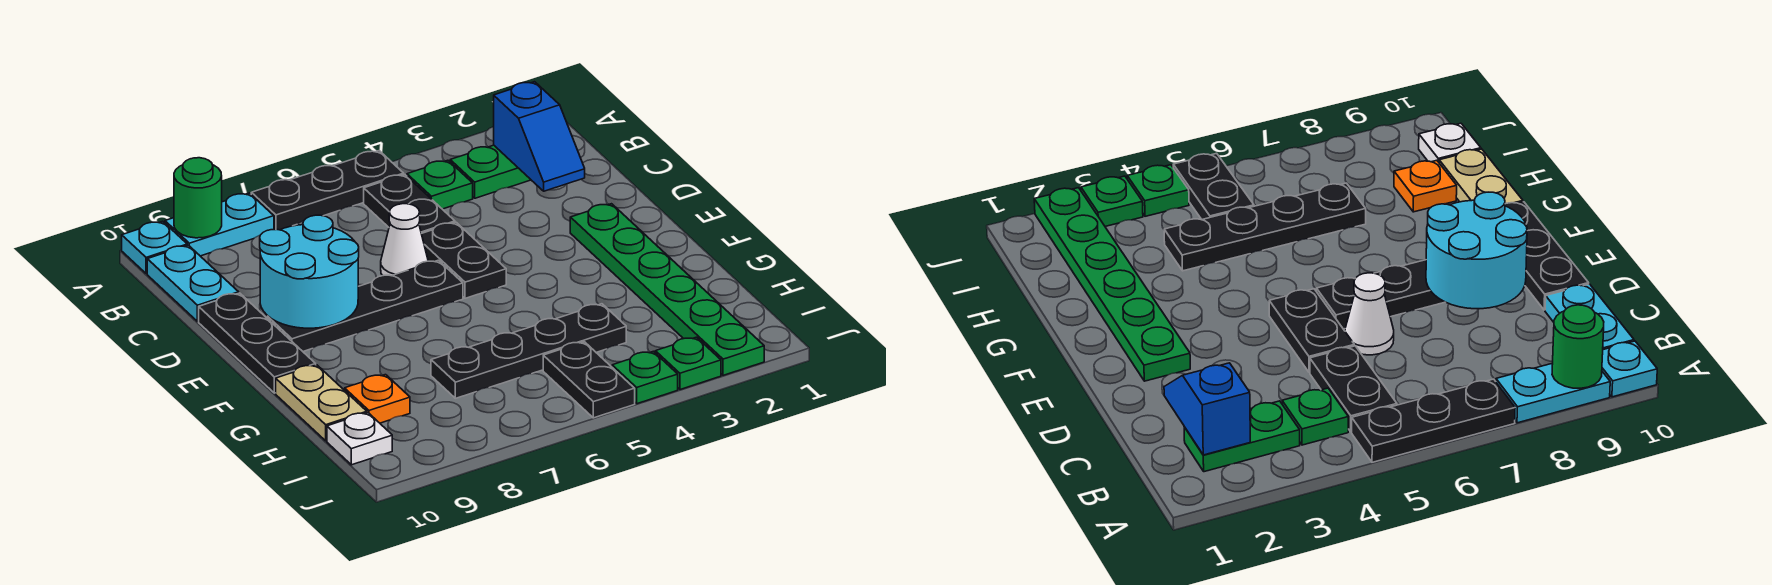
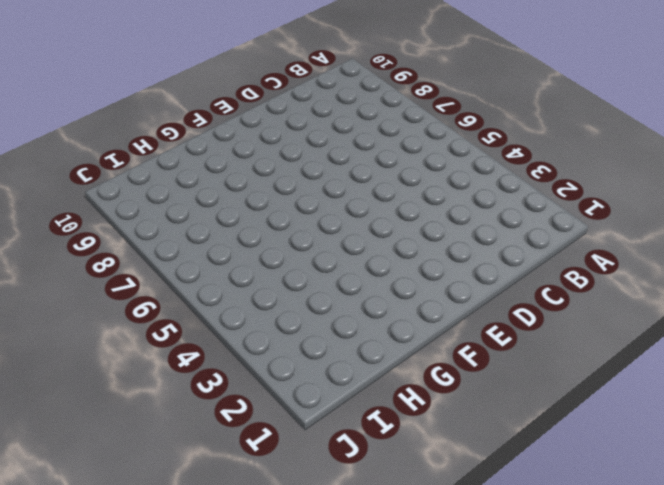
none -> black 1x3 plate [251,151,404,230]
none -> cyan 1x2 plate [165,193,274,256]
none -> cyan 1x1 plate [122,221,187,274]

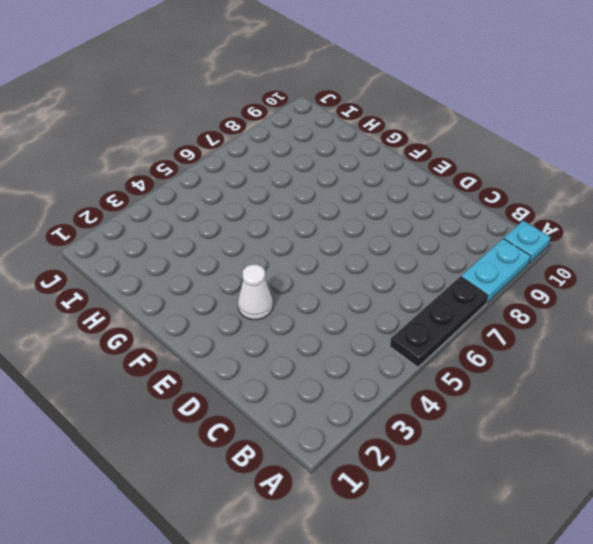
white 1x1 cone [238,264,273,320] -> white 1x1 cone moved to [381,204,428,276]
none -> green 1x2 plate [450,145,531,198]
none -> green 1x1 plate [407,160,473,209]
none -> black 1x2 plate [364,175,455,234]

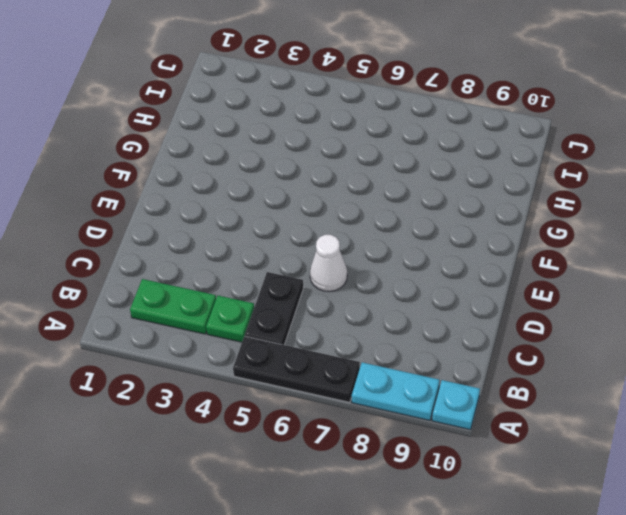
none -> cyan 1x2 plate [147,245,239,321]
none -> black 1x2 plate [422,222,506,298]
none -> black 1x3 plate [199,293,316,393]

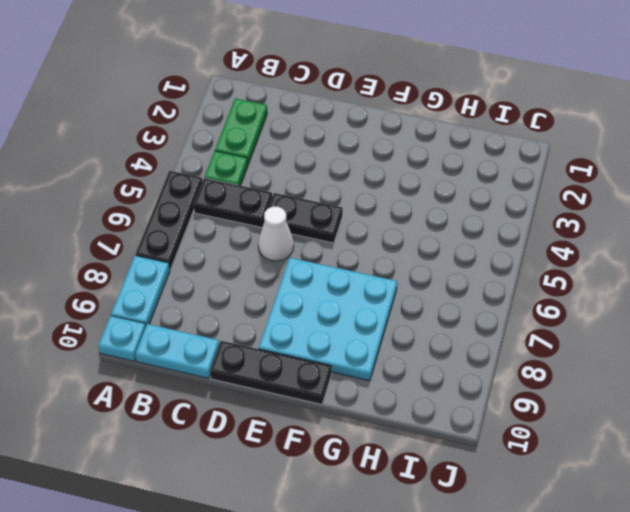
cyan 3x3 plate [259,258,397,381] -> black 1x4 plate [268,260,463,351]
none -> green 1x6 plate [570,204,764,375]
none -> tan 1x2 plate [276,365,367,441]
none -> black 1x4 plate [431,304,626,398]

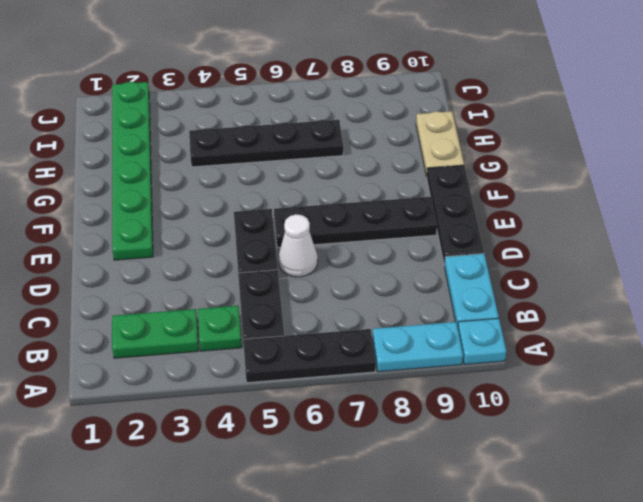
none -> orange 1x1 plate [345,375,410,423]
none -> black 1x2 plate [543,342,635,418]
none -> white 1x1 plate [327,413,392,465]

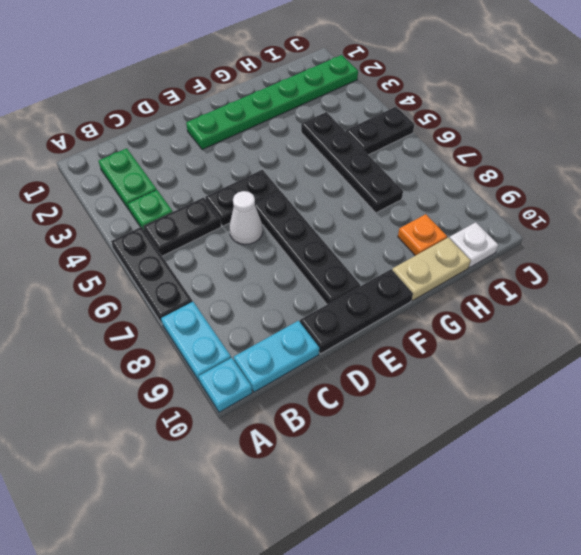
none -> green 1x1 plate [655,337,721,390]
none -> green 1x1 plate [612,351,678,404]
none -> green 1x1 round brick [174,158,222,238]

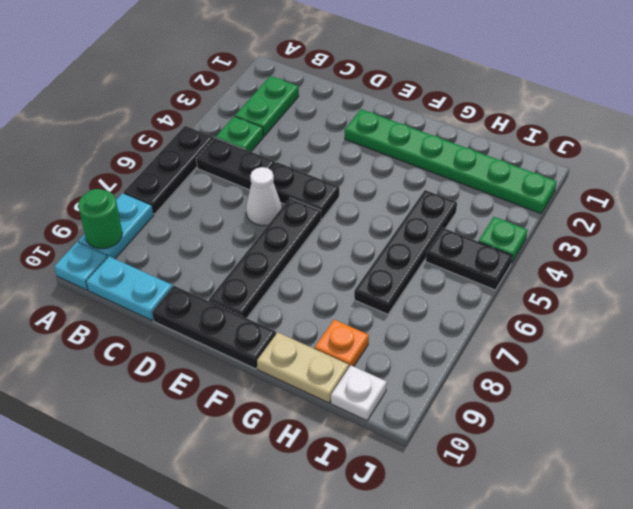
none -> green 1x1 plate [655,337,721,390]
none -> blue 1x2 slope [494,82,585,191]
none -> cyan 2x2 round brick [260,215,359,328]

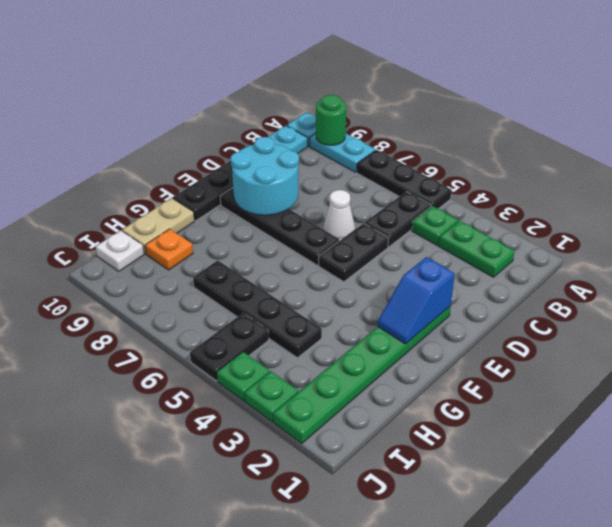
blue 1x2 slope [378,257,455,344] -> blue 1x2 slope moved to [494,82,585,191]

